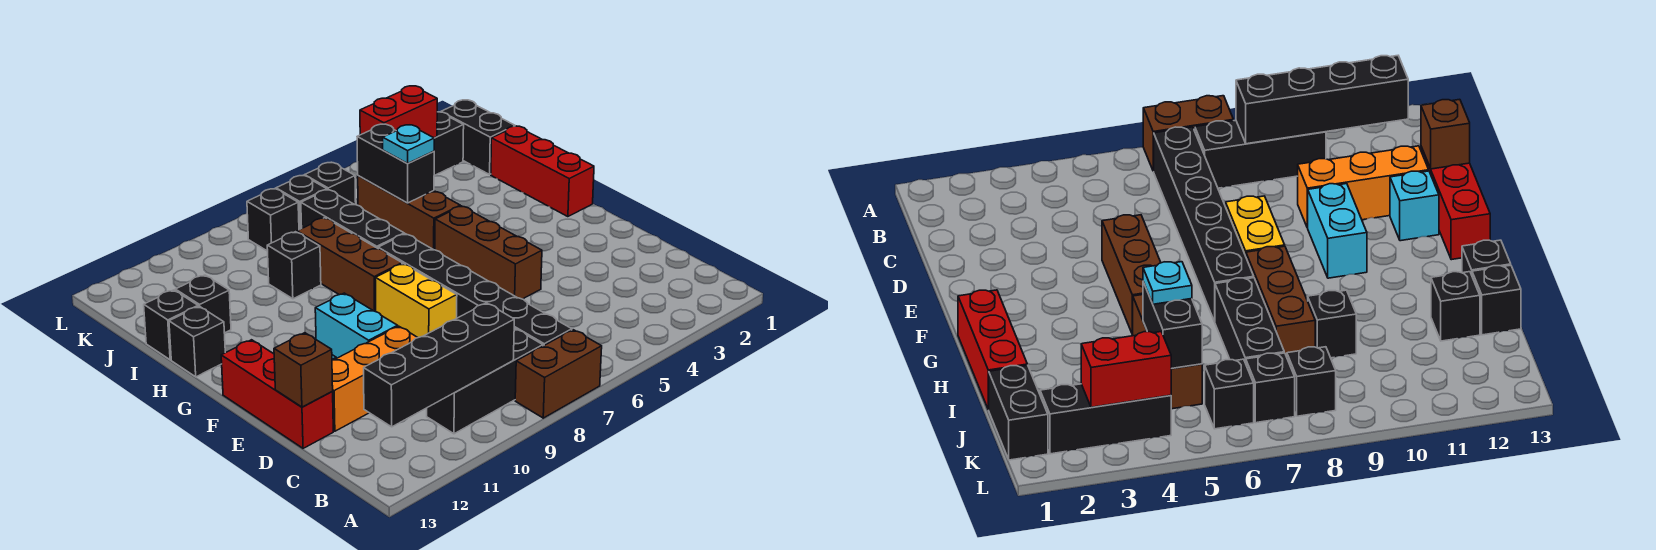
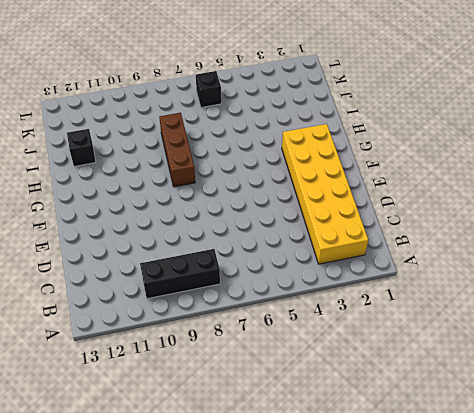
yellow 2x6 brick [282,124,368,264] -> none
none -> brown 1x2 brick [515,330,602,418]
none -> black 1x6 brick [378,234,572,346]
none -> orange 1x3 brick [332,326,418,431]

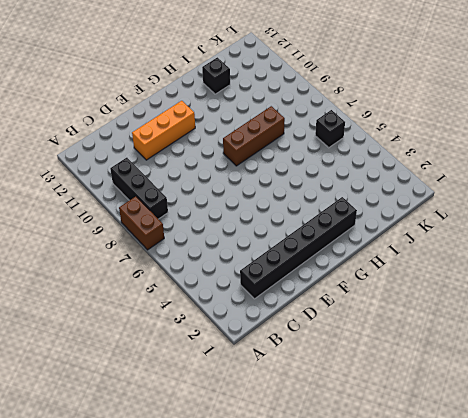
black 1x6 brick [240,197,357,299] -> black 1x6 brick moved to [378,234,572,346]
orange 1x3 brick [132,101,195,160] -> orange 1x3 brick turned to [332,326,418,431]
none -> red 1x3 brick [221,340,333,448]
none -> brown 1x3 brick [435,206,542,299]
none -> yellow 1x2 brick [375,264,457,338]

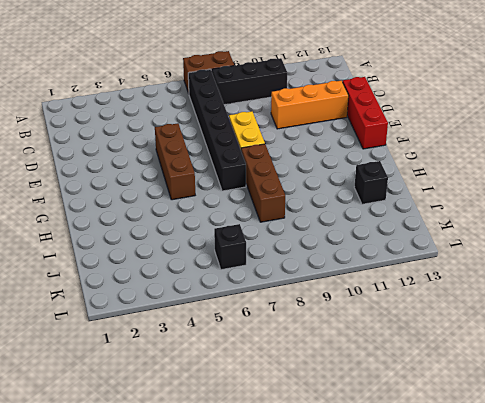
none -> cyan 1x2 brick [315,293,398,358]
none -> cyan 1x1 brick [1390,171,1439,241]
none -> red 1x3 brick [491,126,594,217]

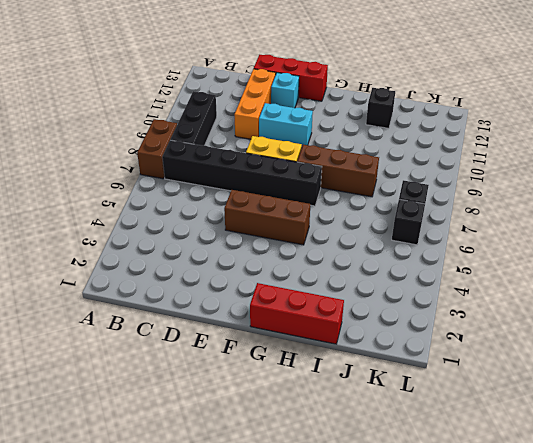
none -> brown 1x3 brick [358,176,460,250]
none -> black 1x3 brick [301,190,404,248]
none -> black 1x1 brick [169,306,226,377]

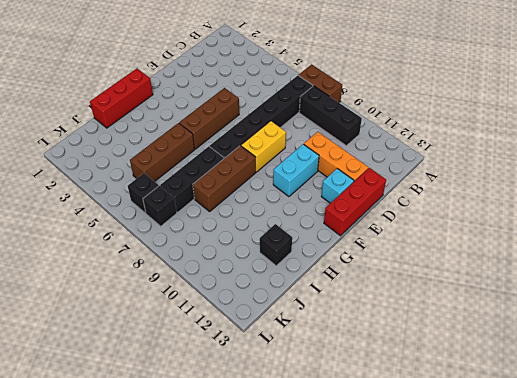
none -> black 1x1 brick [169,306,226,377]
none -> black 1x1 brick [267,232,321,299]
none -> black 1x1 brick [144,290,198,360]

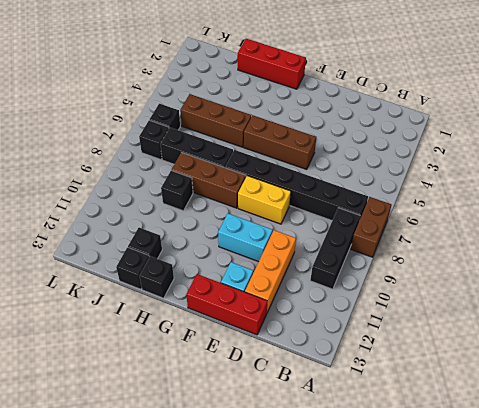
none -> black 1x2 brick [441,100,515,175]
none -> black 1x3 brick [434,112,464,175]
none -> black 1x1 brick [247,189,299,251]

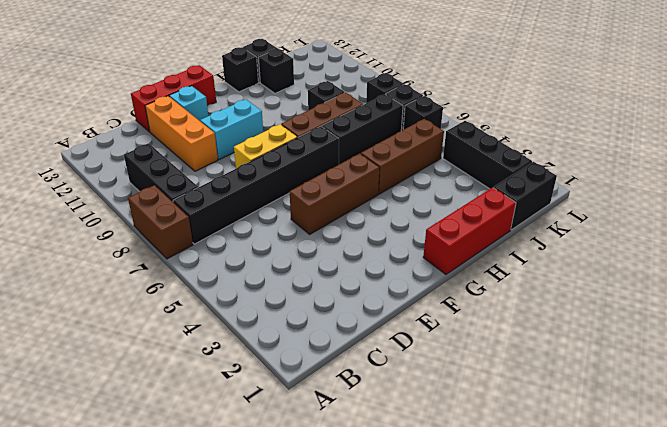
none -> black 1x4 brick [364,303,514,427]
none -> brown 1x1 brick [274,333,333,407]
none -> black 1x2 brick [357,124,434,203]

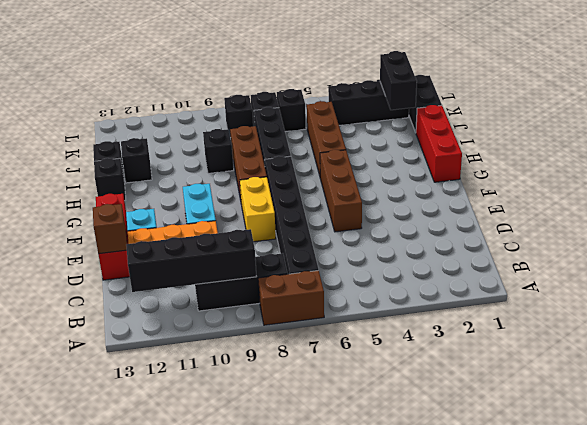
black 1x2 brick [380,51,417,110] -> black 1x2 brick moved to [357,124,434,203]
none -> red 1x2 brick [360,86,437,138]
none -> cyan 1x1 plate [383,125,434,164]

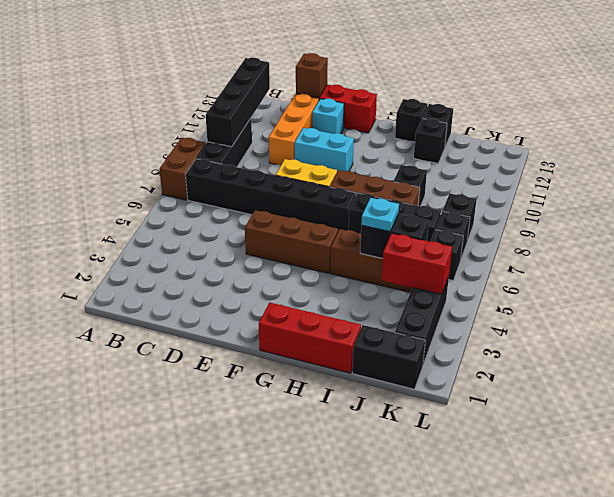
red 1x2 brick [381,233,452,294] -> red 1x2 brick turned to [360,86,437,138]

